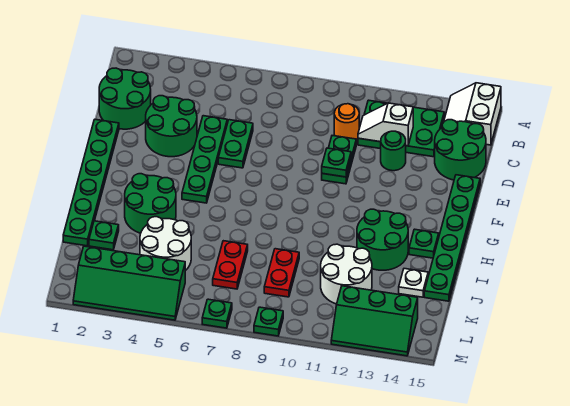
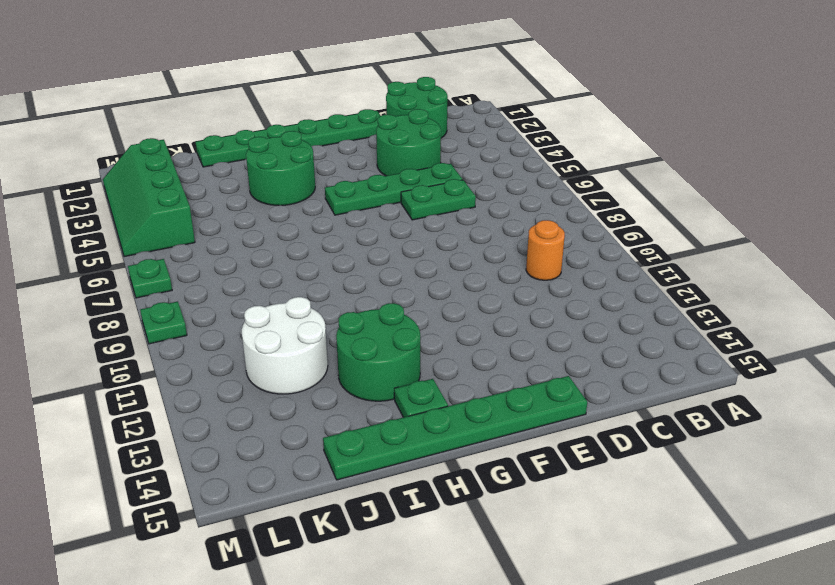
none -> white 2x2 slope [444,83,501,145]
none -> green 2x3 plate [358,100,444,157]
none -> green 2x2 round brick [435,120,486,180]

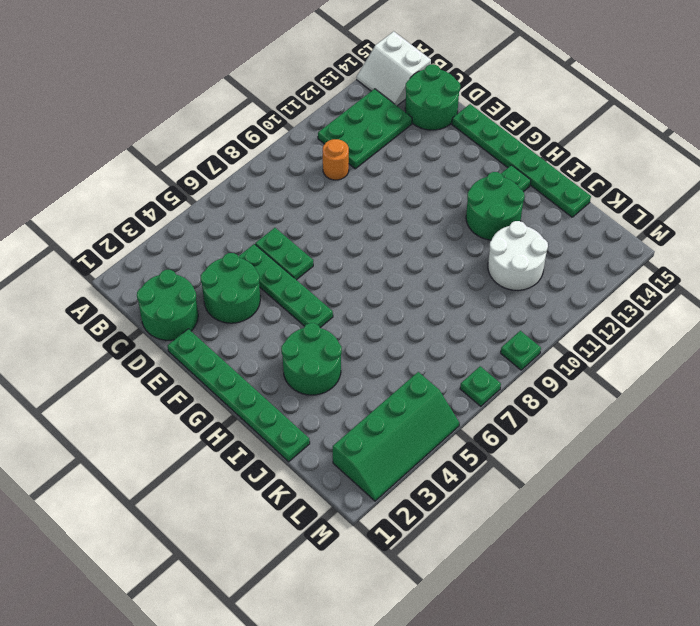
none -> green 1x2 plate [322,136,356,184]
none -> green 1x1 round brick [381,131,406,171]
none -> green 1x1 plate [89,221,119,250]

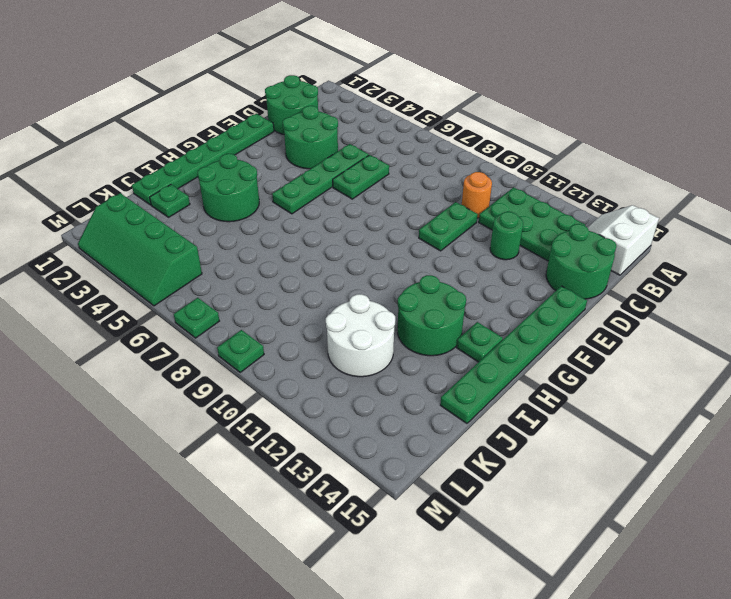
none -> white 2x2 round brick [140,217,191,271]
none -> red 1x2 plate [213,241,248,289]
none -> red 1x2 plate [264,249,299,297]

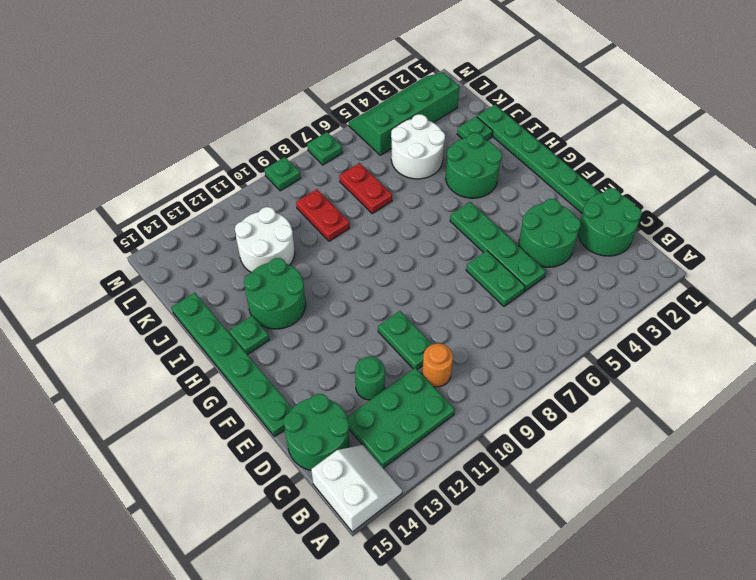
none -> white 1x1 plate [399,269,428,297]
none -> green 2x3 slope [331,286,418,356]
none -> white 1x2 slope [358,103,413,146]

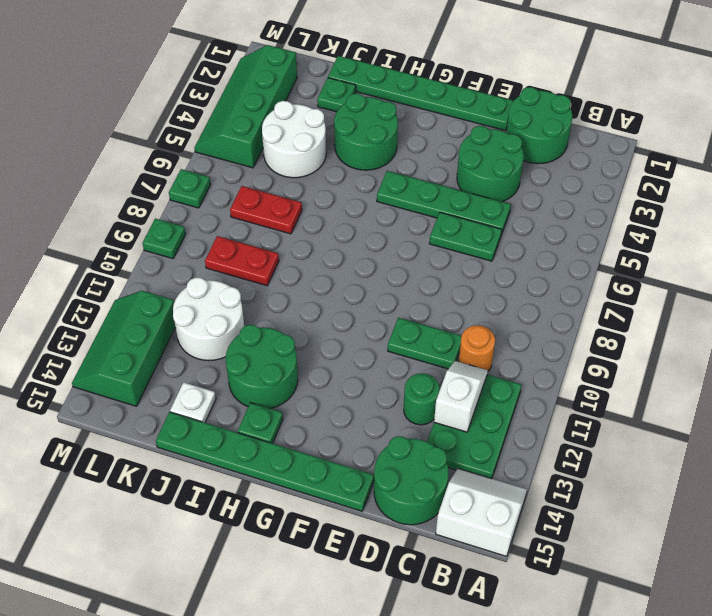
none -> green 1x1 plate [322,148,351,177]

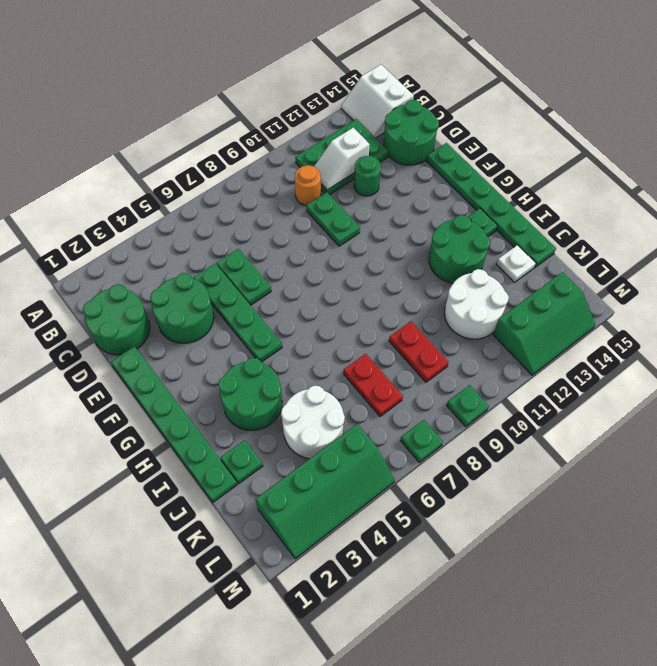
none -> green 1x1 plate [322,148,351,177]

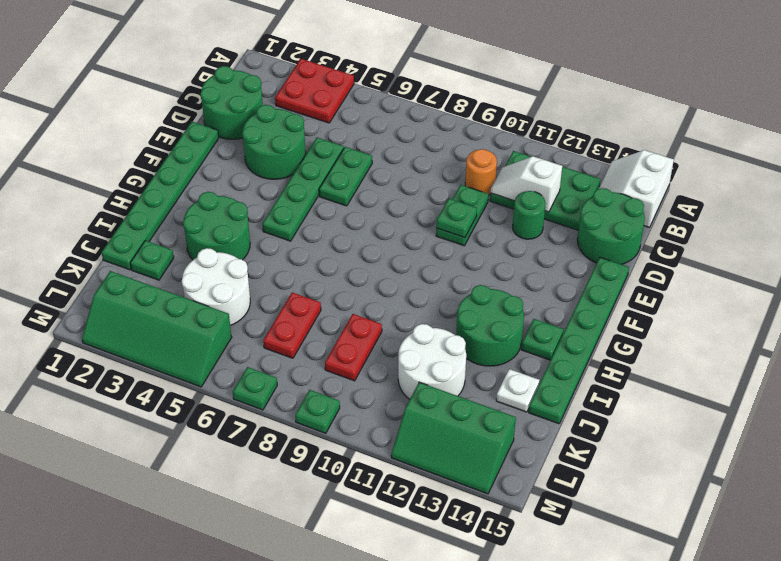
red 2x2 plate [275,59,354,123] -> none

